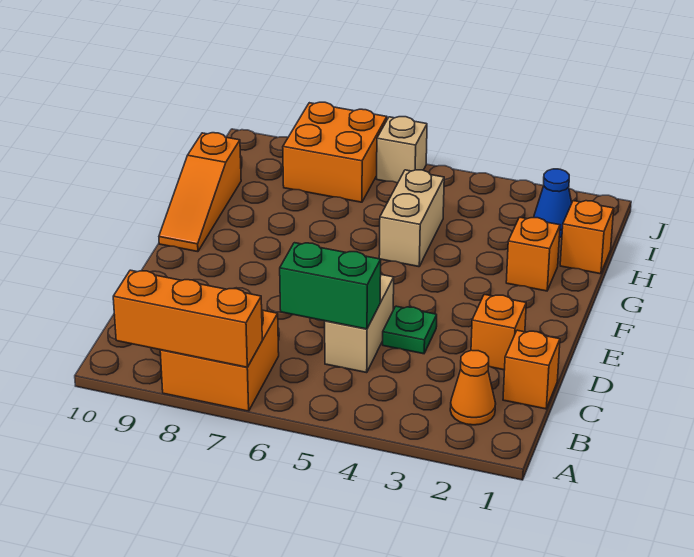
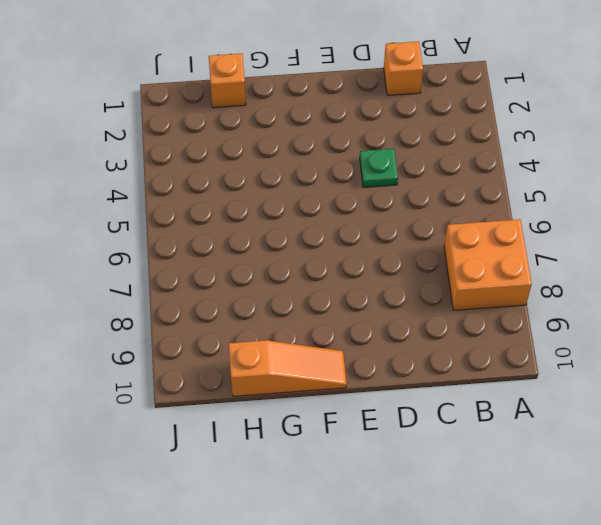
none -> orange 1x1 cone [450,350,496,425]
none -> tan 1x2 brick [325,275,394,373]
none -> orange 1x1 brick [471,294,526,370]

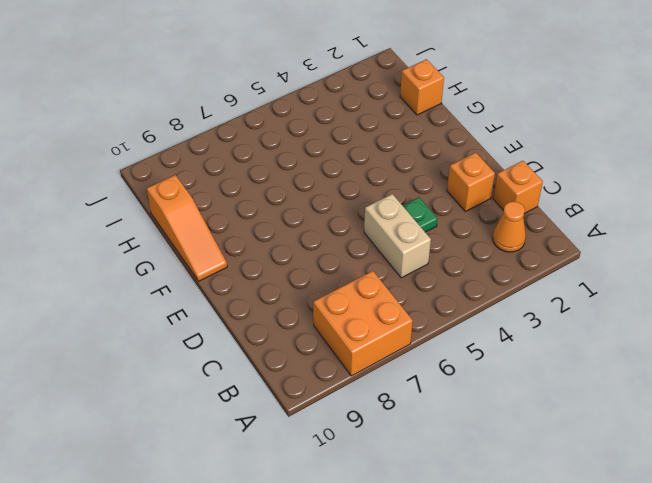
none -> orange 1x1 brick [506,217,560,291]
none -> tan 1x2 brick [379,170,444,267]
none -> blue 1x1 cone [534,169,572,237]

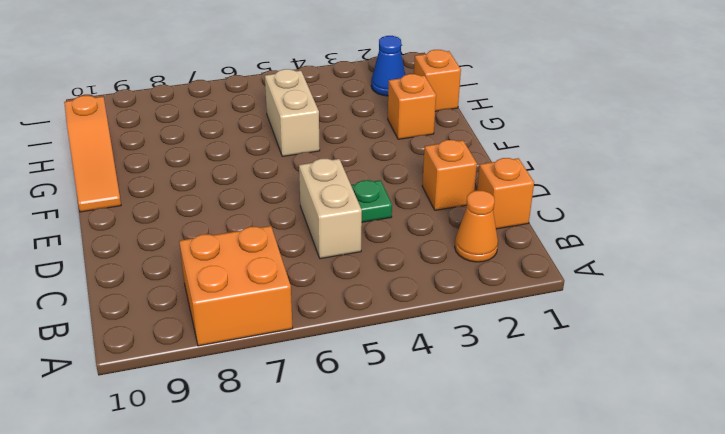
none -> orange 2x2 brick [283,102,387,202]
none -> tan 1x1 brick [377,117,427,183]
none -> orange 1x3 brick [113,270,262,367]

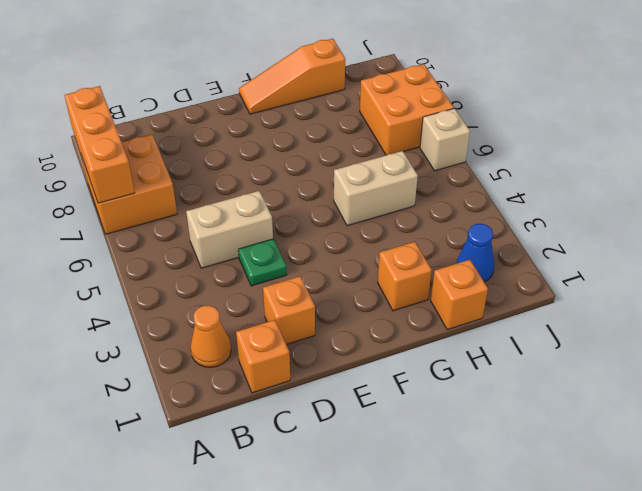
none -> green 1x2 brick [280,243,381,329]

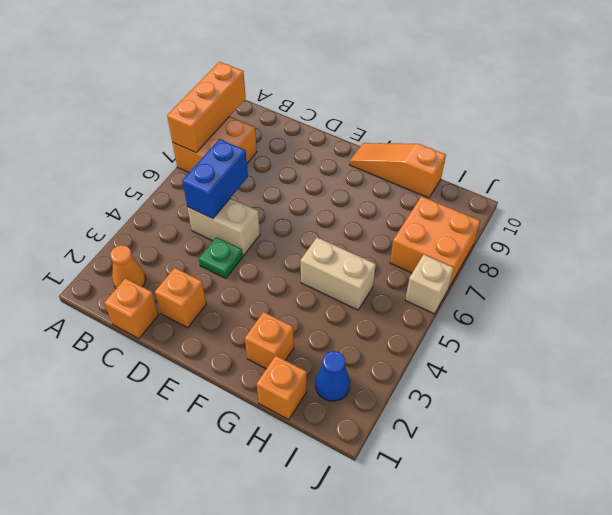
blue 1x2 brick [182,139,248,219] -> green 1x2 brick [280,243,381,329]

